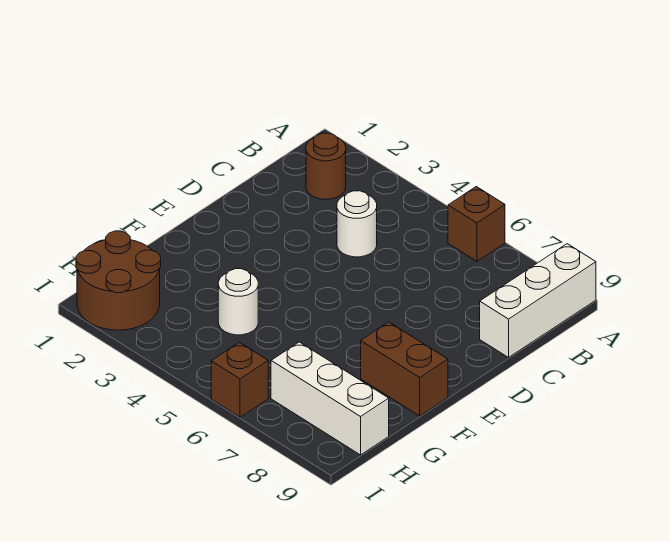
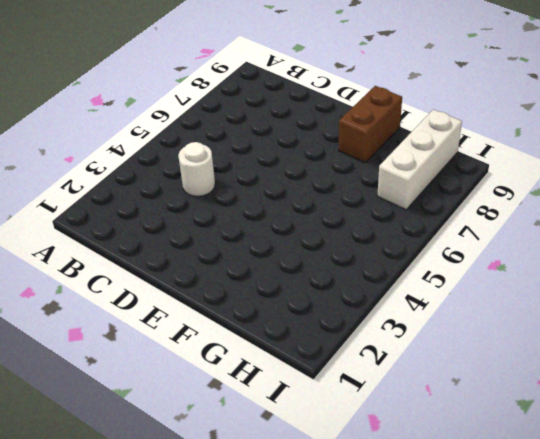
none -> brown 1x1 brick [448,187,505,261]
none -> white 1x3 brick [480,244,596,357]

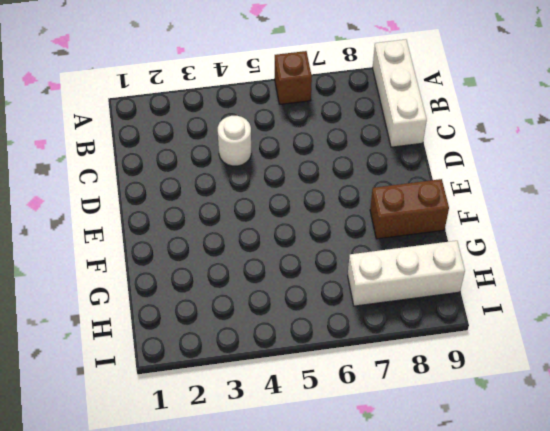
none -> brown 1x1 round brick [306,133,346,199]
none -> white 1x1 round brick [218,269,258,335]

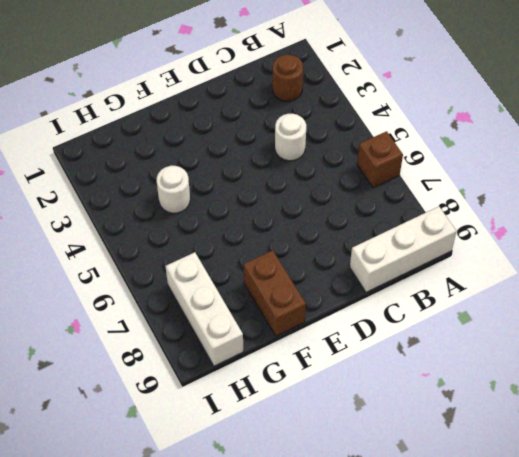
none -> brown 2x2 round brick [76,231,161,330]
none -> brown 1x1 brick [211,342,268,417]

